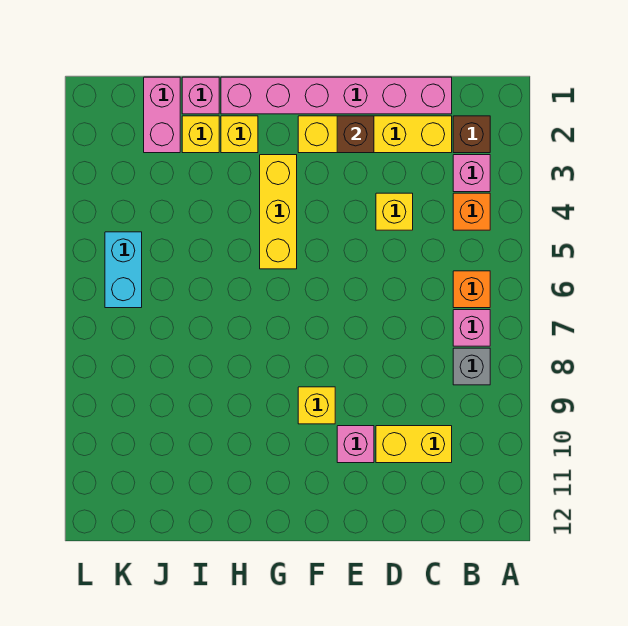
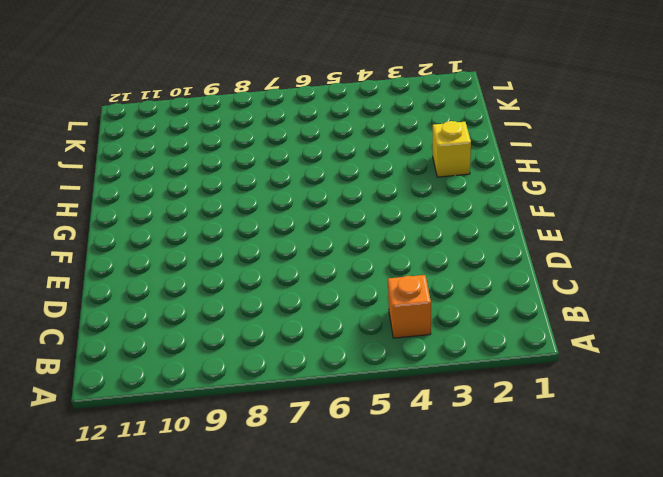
none -> brown 1x1 brick [453,116,490,153]
none -> pink 1x1 brick [453,155,490,192]
none -> orange 1x1 brick [453,271,490,308]

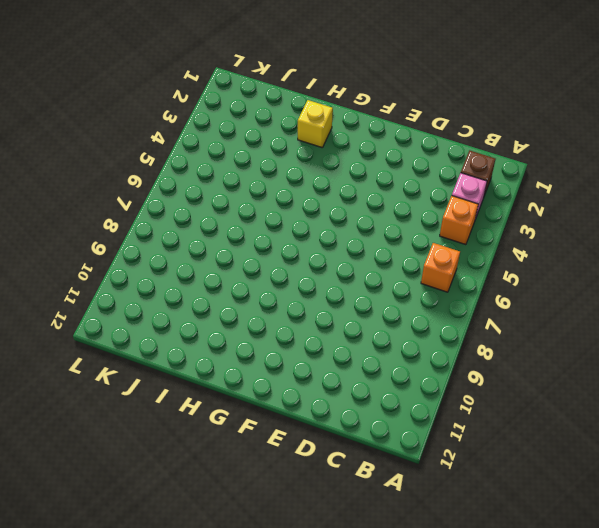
none -> pink 1x1 brick [453,310,490,346]
none -> grey 1x1 brick [453,348,490,385]
none -> pink 1x6 brick [221,77,452,114]

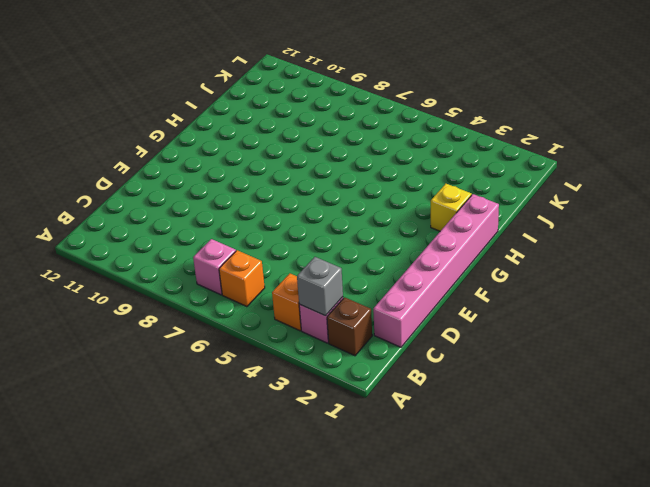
grey 1x1 brick [297,257,343,316] -> grey 1x1 brick moved to [453,348,490,385]
none -> yellow 1x4 brick [298,116,452,153]
none -> yellow 1x2 brick [376,426,452,463]
none -> yellow 1x1 brick [376,193,413,230]

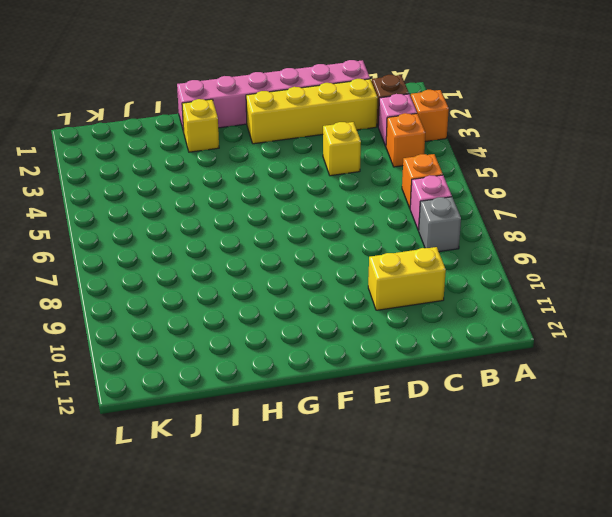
orange 1x1 brick [411,90,449,141] -> none
none -> pink 1x1 brick [337,426,374,463]
none -> yellow 1x1 brick [298,387,335,424]
none -> yellow 1x3 brick [260,155,297,269]

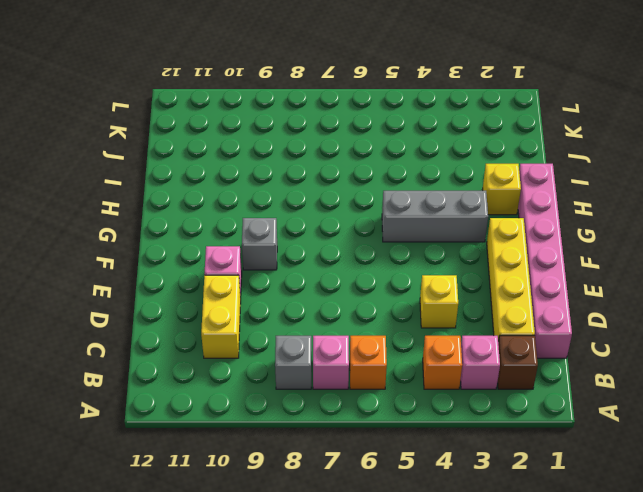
grey 1x1 brick [242,218,277,270] -> yellow 1x1 brick [298,387,335,424]
grey 1x3 brick [382,191,488,242] -> yellow 1x3 brick [260,155,297,269]
none -> pink 1x1 brick [182,77,219,114]
none -> yellow 1x1 brick [182,116,219,153]
none -> pink 1x2 brick [144,77,180,153]

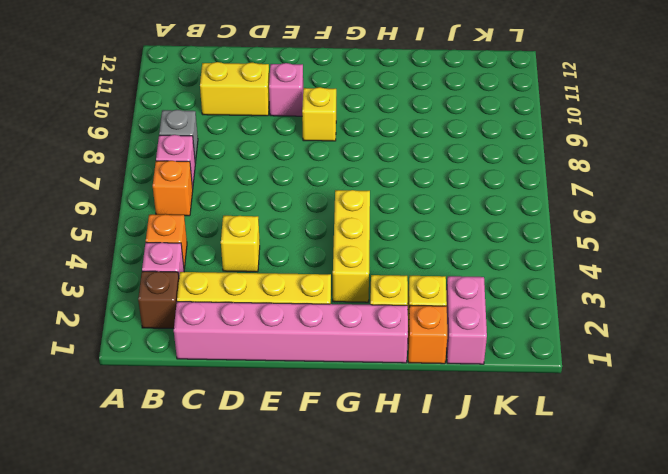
orange 1x1 brick [408,305,447,364] -> pink 1x1 brick [182,77,219,114]
none -> cyan 1x2 brick [105,232,142,308]
none -> brown 1x1 brick [337,116,374,153]

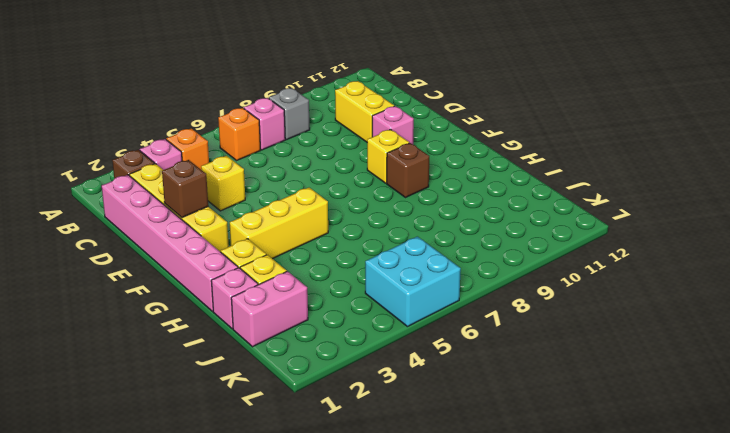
brown 1x1 brick [387,143,429,198] -> none
cyan 2x2 brick [365,236,461,327] -> cyan 1x2 brick [105,232,142,308]

